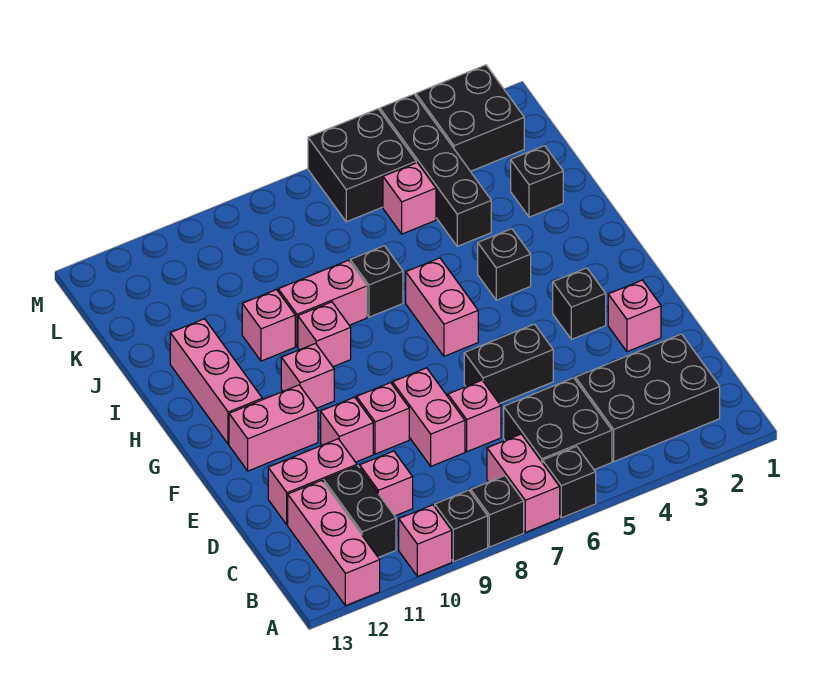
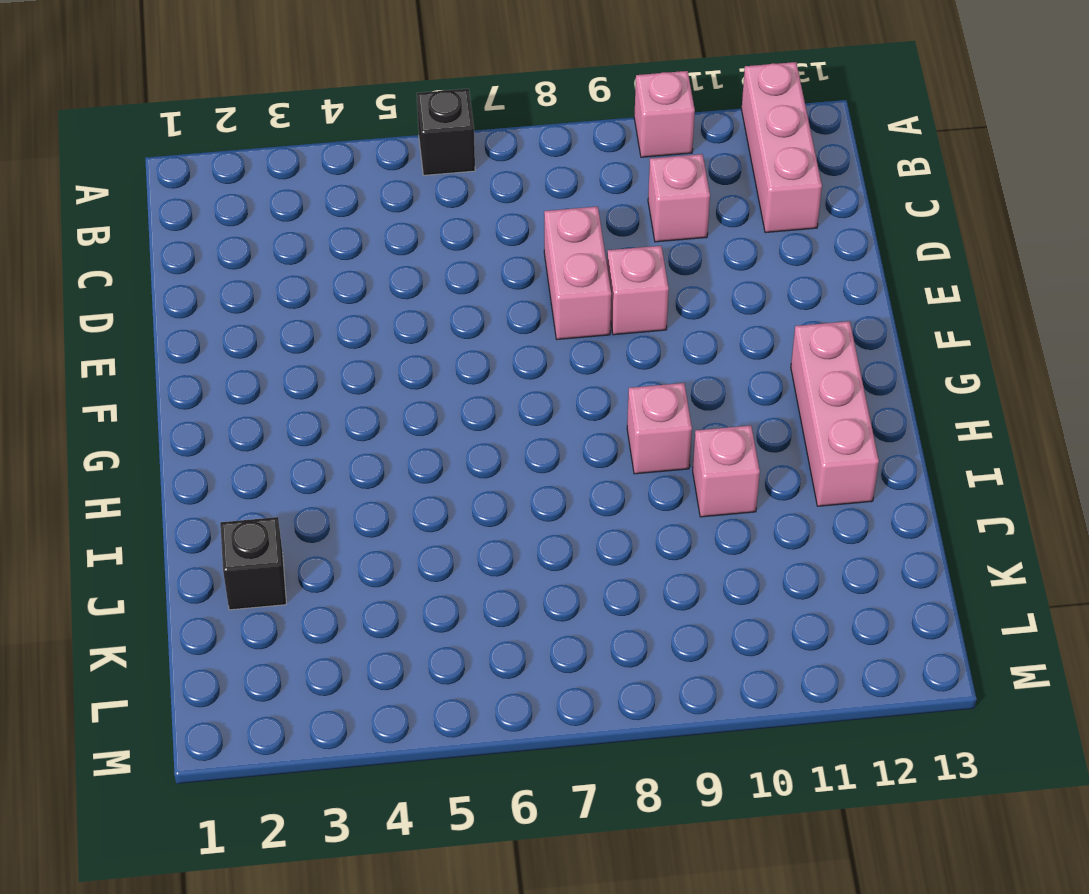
none -> pink 1x2 brick [487,434,560,532]
none -> black 1x1 brick [471,476,524,547]
none -> black 1x1 brick [435,490,488,562]
none -> black 2x3 brick [575,334,720,462]

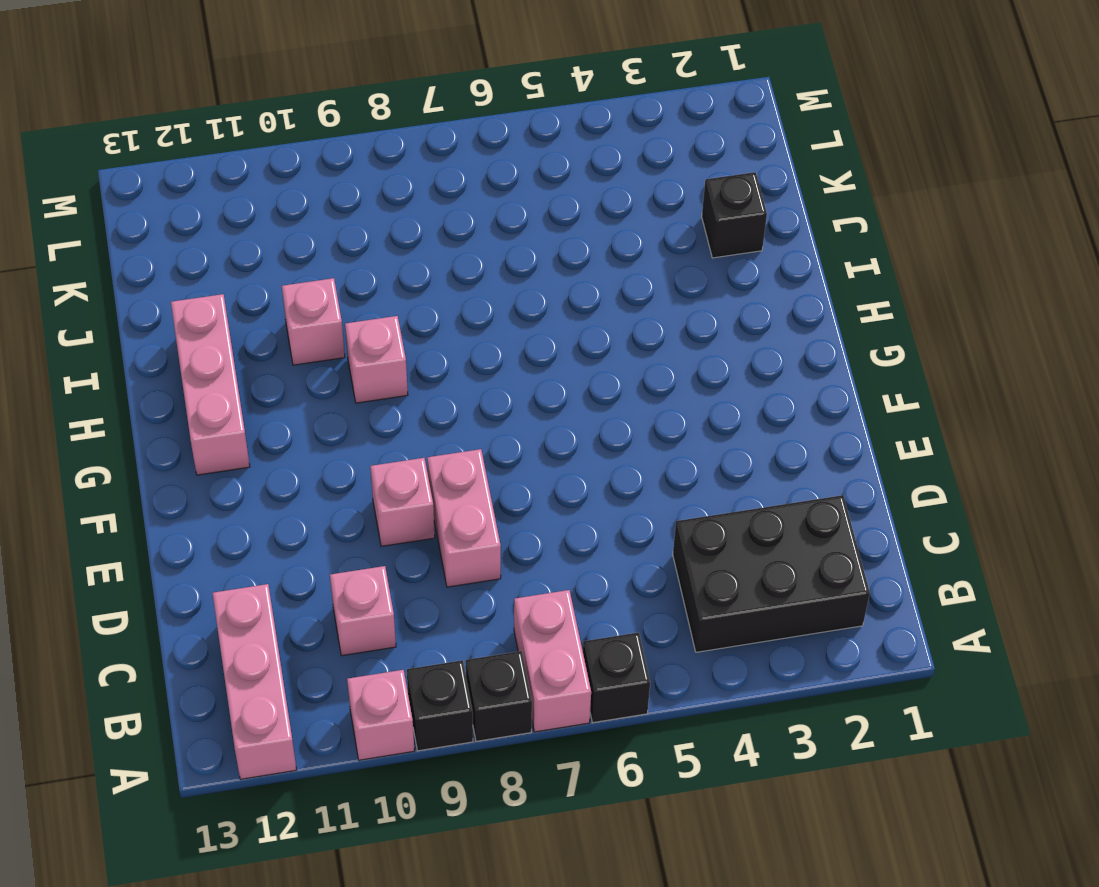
none -> black 2x2 brick [504,378,612,470]
none -> black 1x2 brick [324,466,396,558]
none -> pink 1x1 brick [448,380,501,452]
none -> pink 1x2 brick [268,439,357,525]

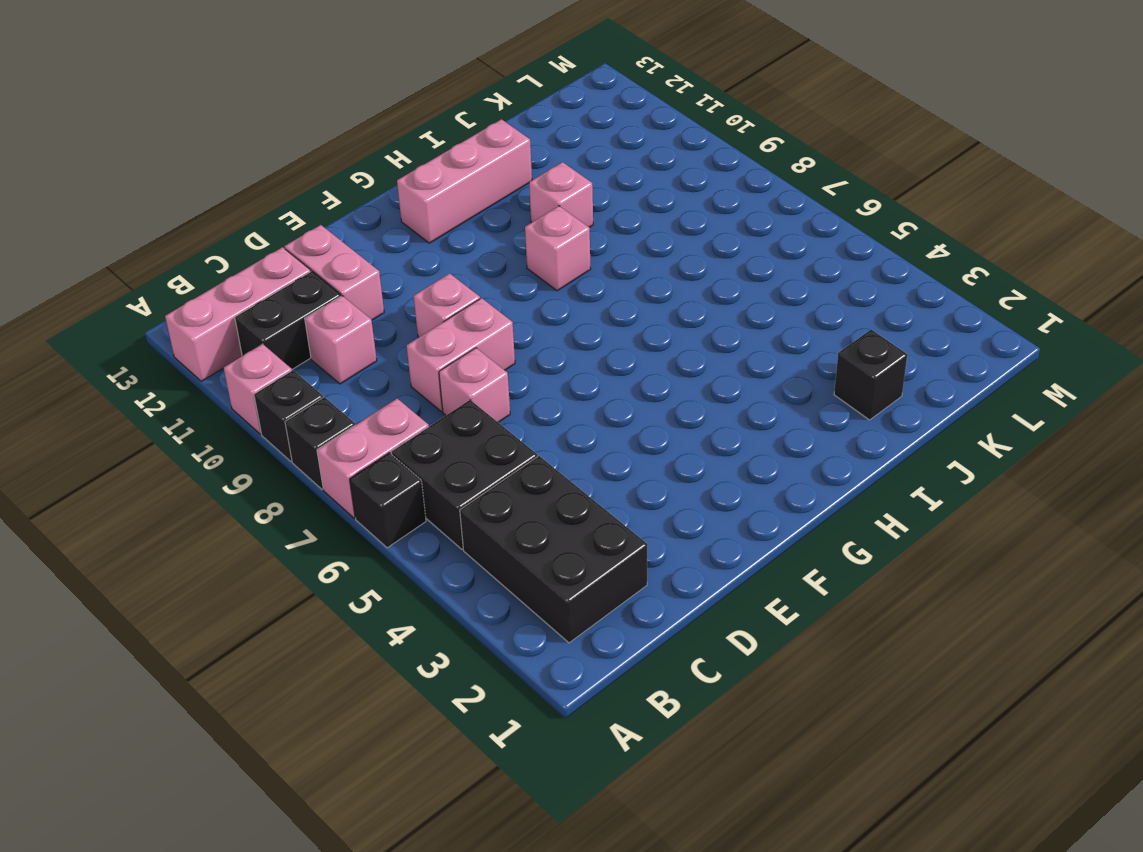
none -> pink 1x1 brick [608,280,661,352]
none -> black 1x2 brick [464,324,553,404]
none -> pink 1x1 brick [321,397,373,462]
none -> black 1x1 brick [553,268,606,339]

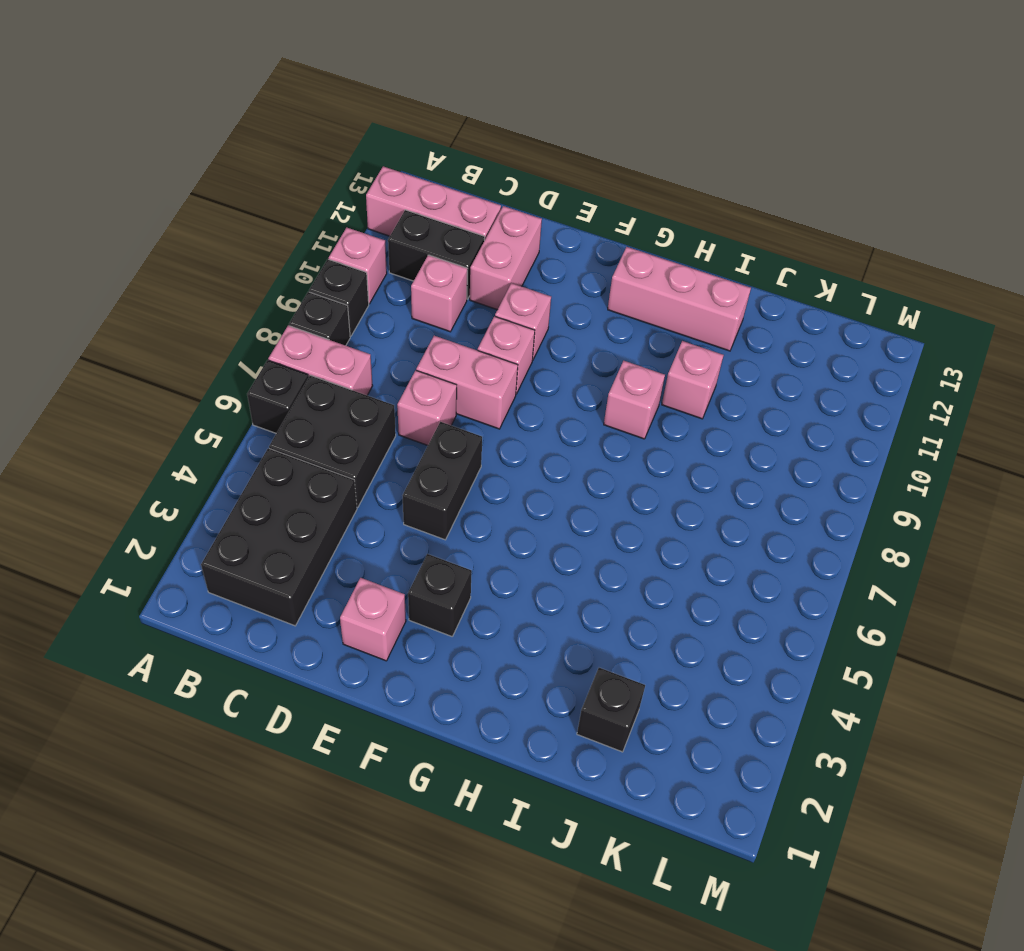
none -> pink 1x2 brick [229,385,318,471]
none -> pink 1x2 brick [406,258,478,356]
none -> pink 1x1 brick [281,343,334,408]
none -> black 1x1 brick [478,229,531,300]

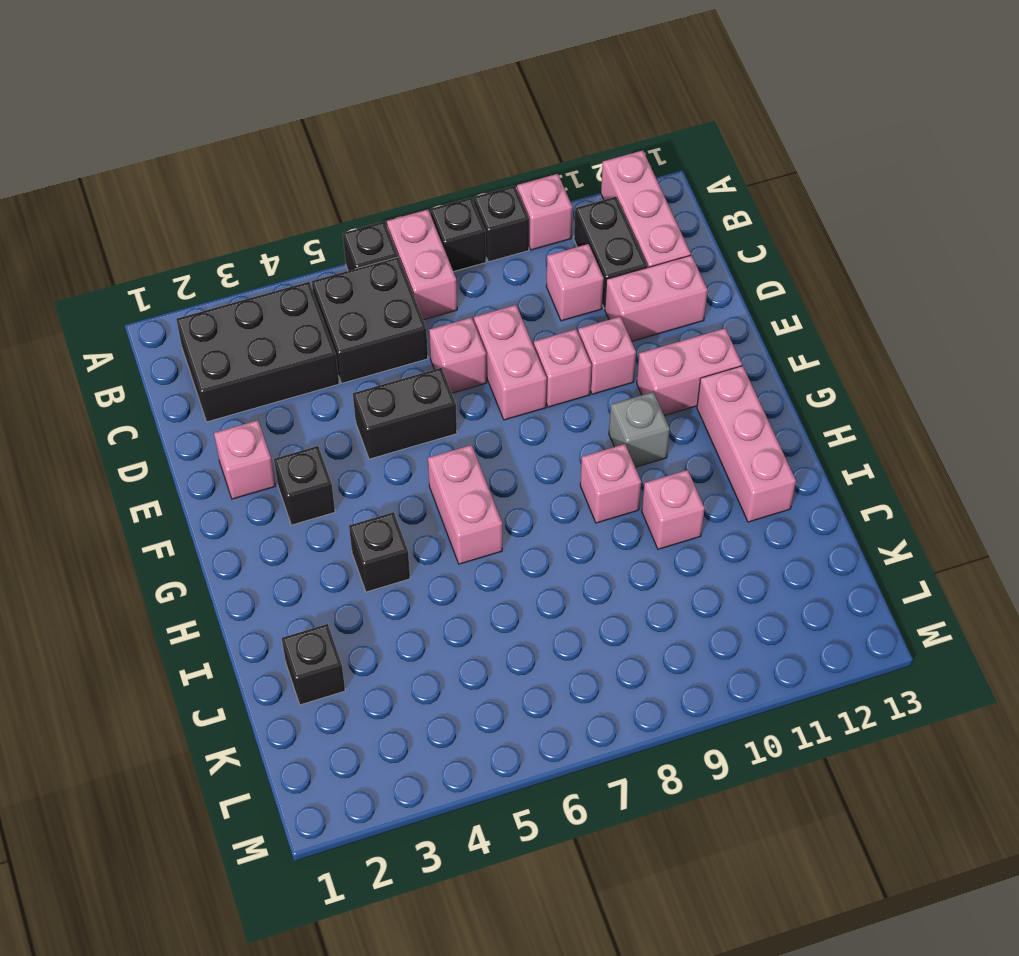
grey 1x1 brick [609,392,670,467] -> pink 1x1 brick [281,343,334,408]
none -> black 1x1 brick [350,246,403,317]
none -> pink 1x2 brick [278,260,367,346]
none -> black 1x4 brick [380,94,491,246]
none -> pink 1x1 brick [383,163,436,234]

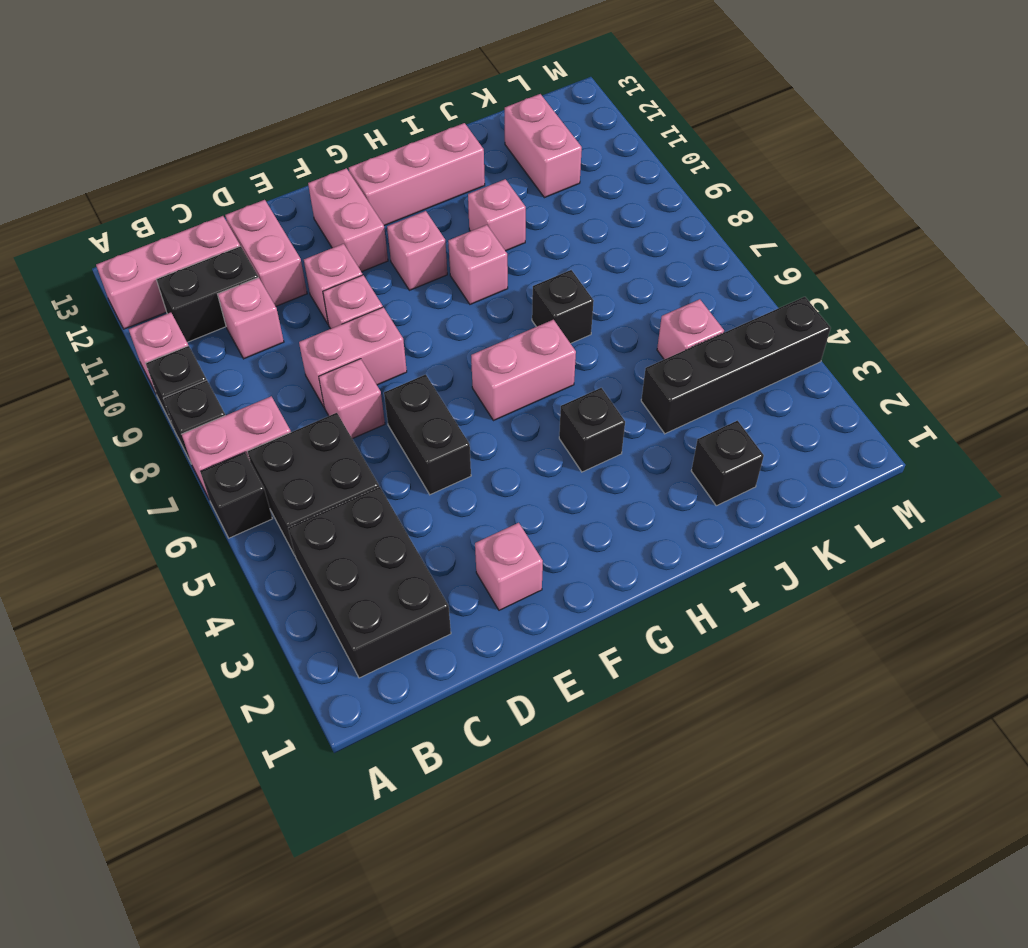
pink 1x2 brick [505,94,582,198] -> pink 1x2 brick moved to [278,260,367,346]
none -> black 1x1 brick [553,268,606,339]
none -> black 2x2 brick [416,65,524,171]
none -> black 2x2 brick [308,109,416,222]

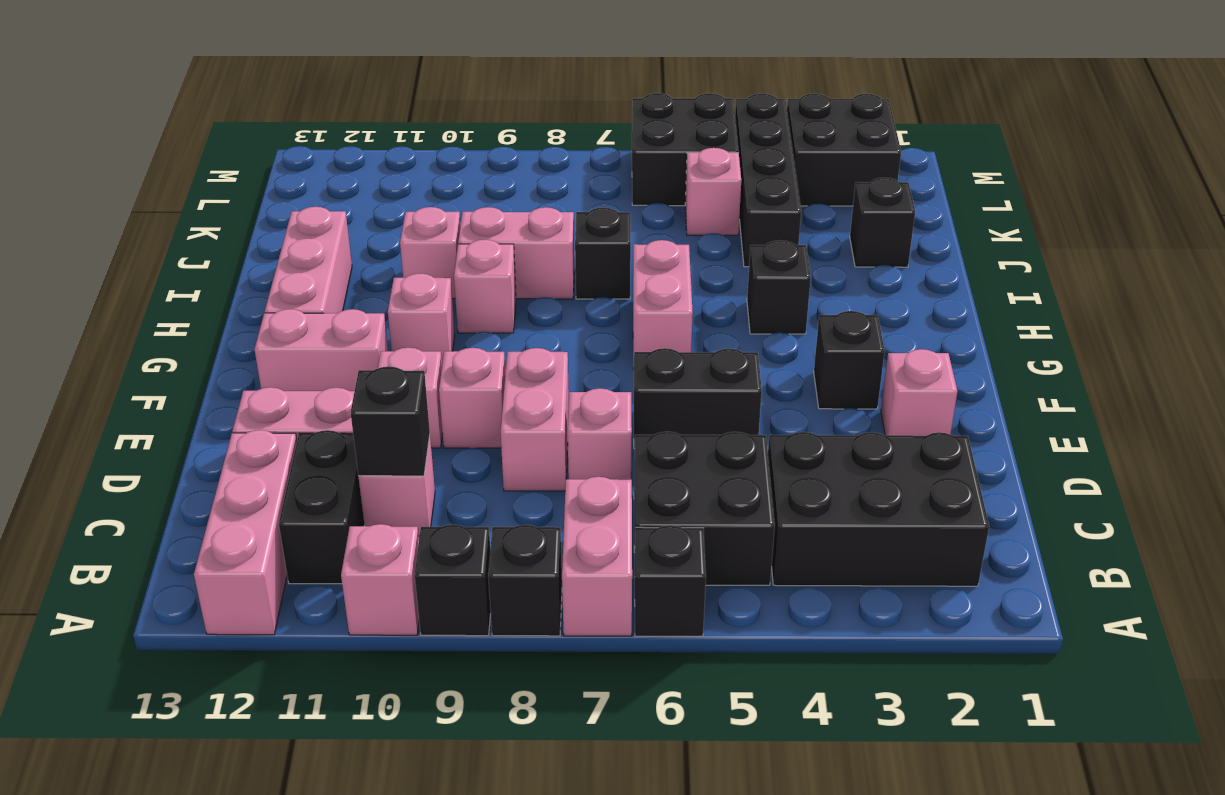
black 1x1 brick [351,367,430,476] -> none

